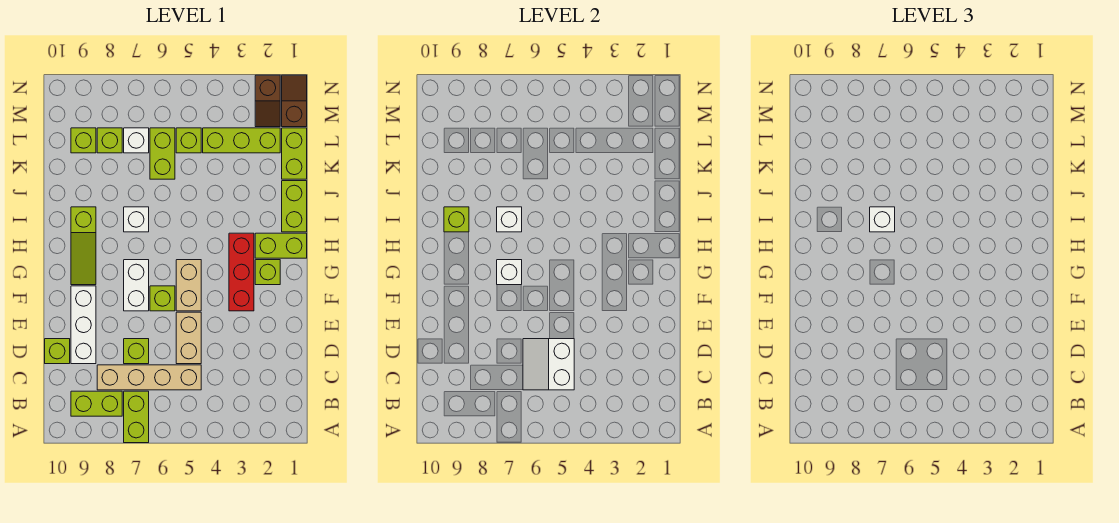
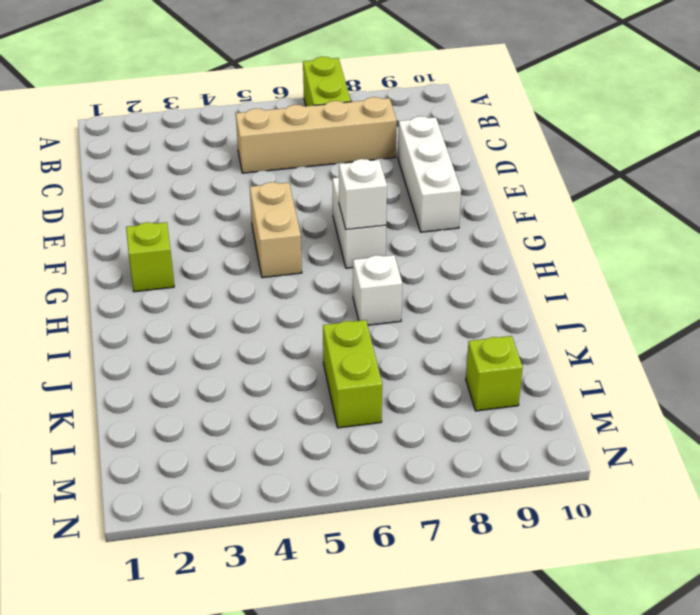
none -> lime 1x2 brick [71,391,122,416]
none -> tan 1x2 brick [176,312,201,364]
none -> lime 1x1 brick [124,339,149,364]
none -> lime 1x1 brick [45,339,70,364]

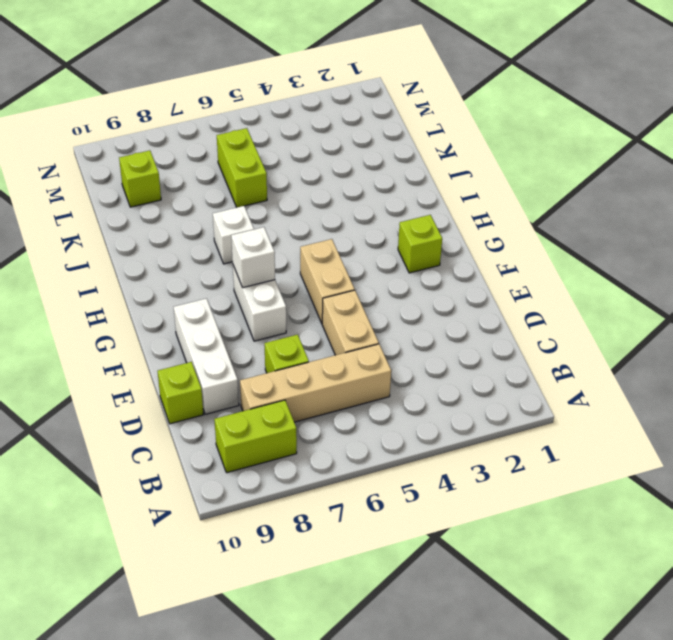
none -> lime 1x2 brick [124,391,149,443]
none -> red 1x3 brick [229,233,254,311]
none -> lime 1x1 brick [150,286,175,311]
none -> lime 1x3 slope [71,207,96,285]

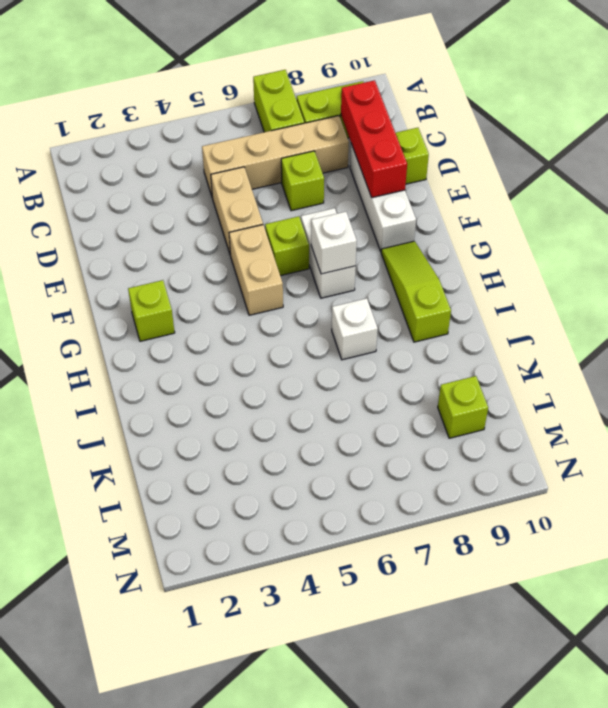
red 1x3 brick [341,80,407,198] -> red 1x3 brick moved to [229,233,254,311]
none -> lime 1x2 brick [255,233,307,258]
none -> lime 1x2 brick [282,181,307,232]
none -> lime 1x2 brick [282,128,307,179]
none -> lime 1x2 brick [150,128,175,179]

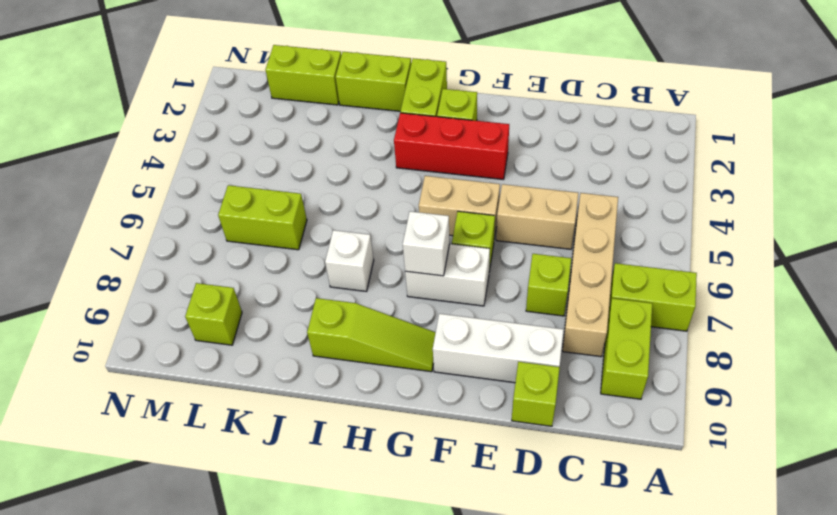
none -> lime 1x3 brick [203,128,280,153]
none -> lime 1x1 brick [176,128,201,153]
none -> white 1x1 brick [124,128,149,153]
none -> lime 1x1 brick [97,128,122,153]

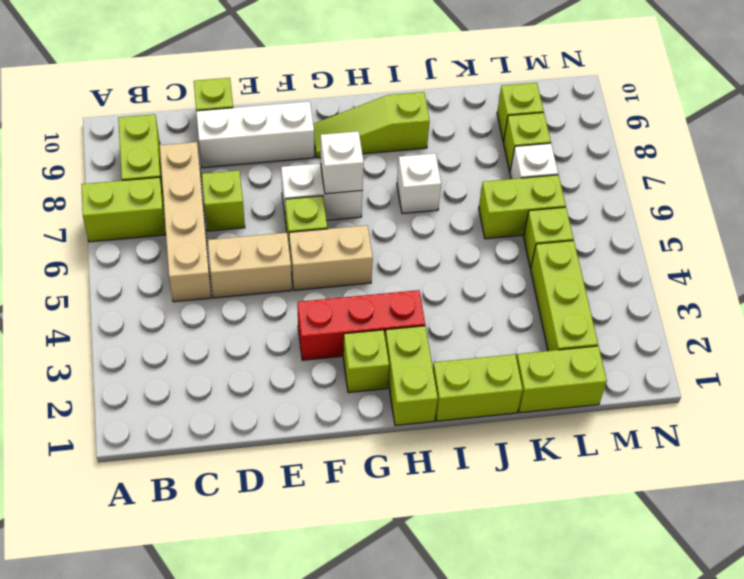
none -> brown 1x2 slope [282,75,307,127]
none -> brown 1x2 slope [255,75,280,127]
none -> white 2x2 slope [523,339,574,390]
none -> white 1x1 brick [497,207,522,232]

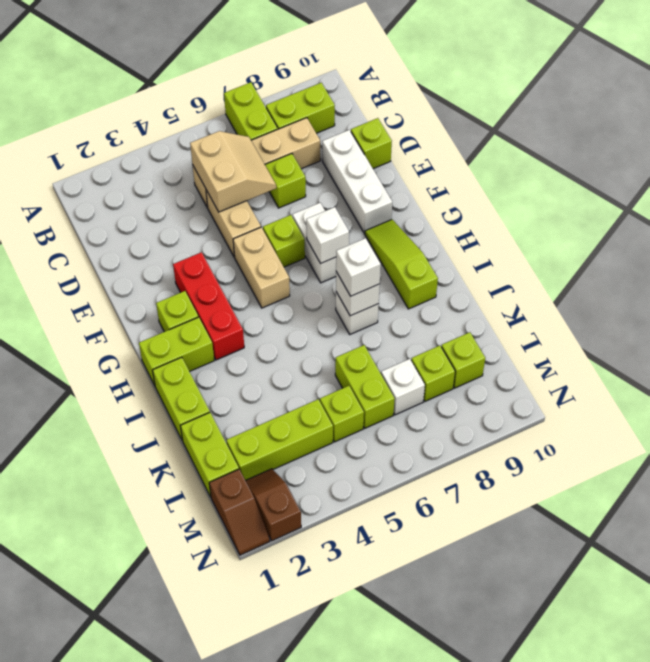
tan 2x2 slope [190,131,276,212] -> white 2x2 slope [523,339,574,390]
none -> lime 1x1 brick [444,207,469,232]

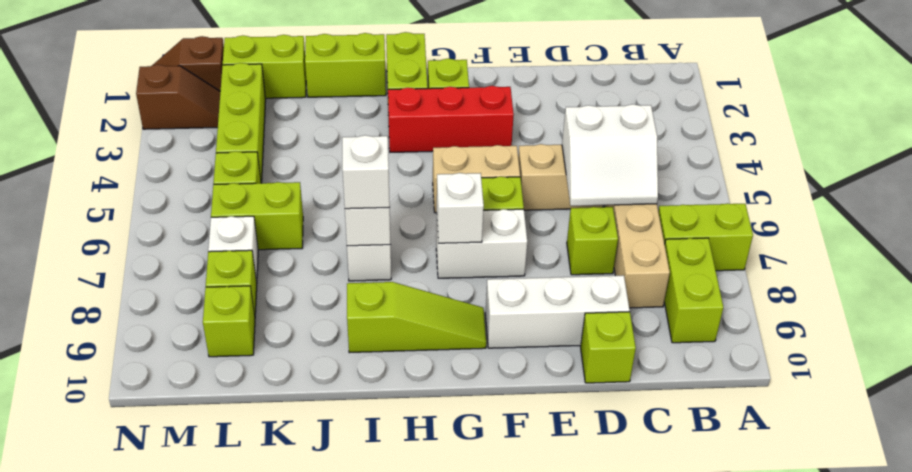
none -> lime 1x1 brick [444,207,469,232]

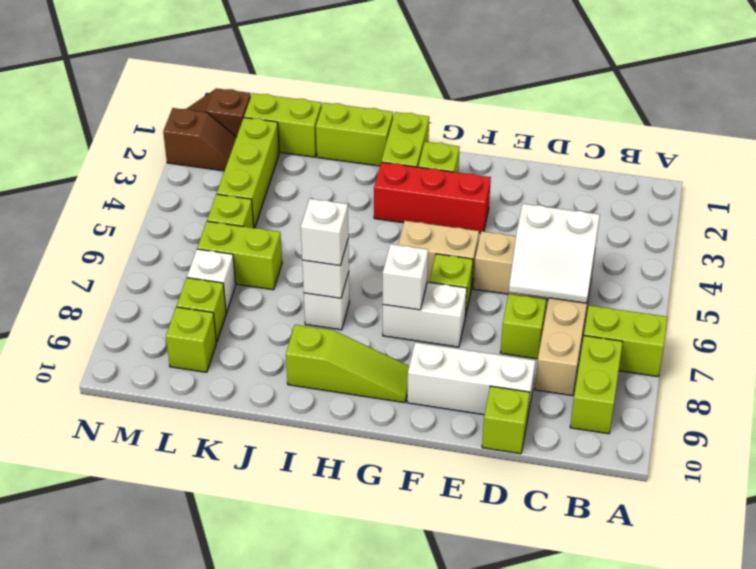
none -> lime 1x1 brick [444,207,469,232]

